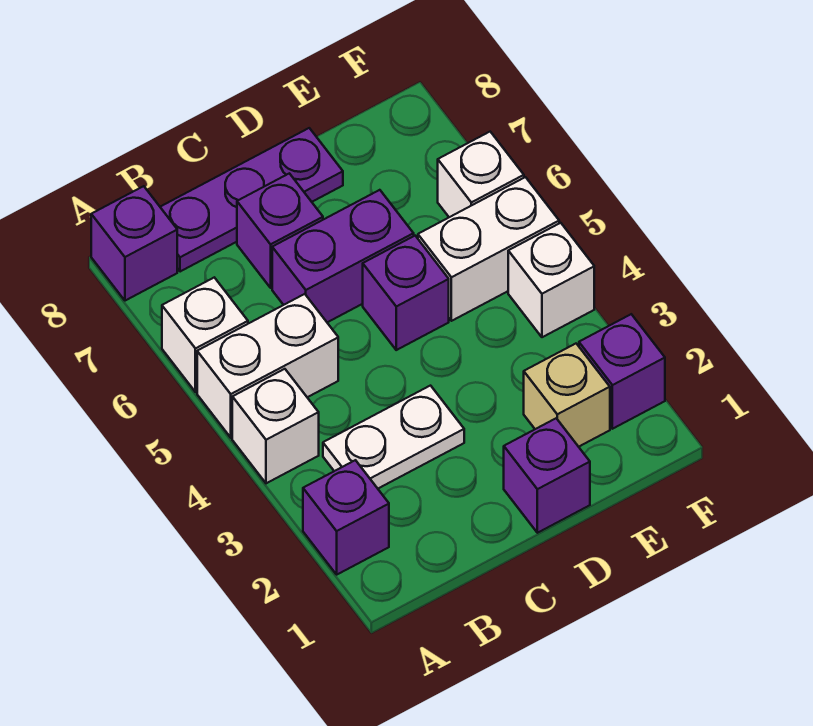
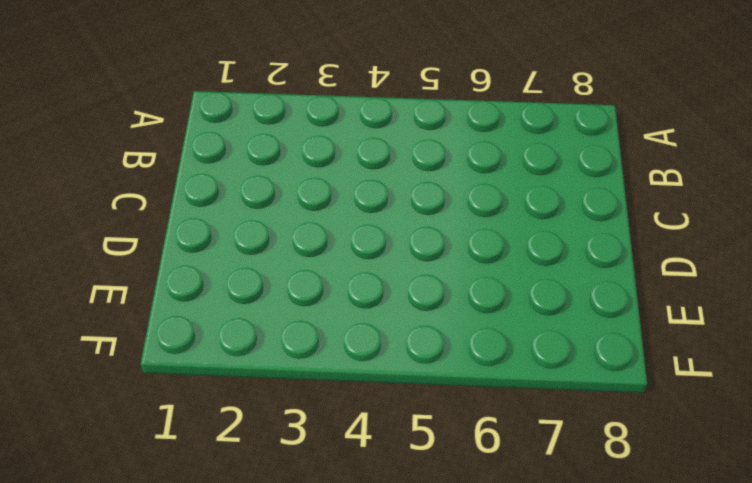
none -> purple 1x1 brick [303,460,389,574]
none -> white 1x1 brick [232,369,319,483]
none -> white 1x2 brick [197,294,338,438]

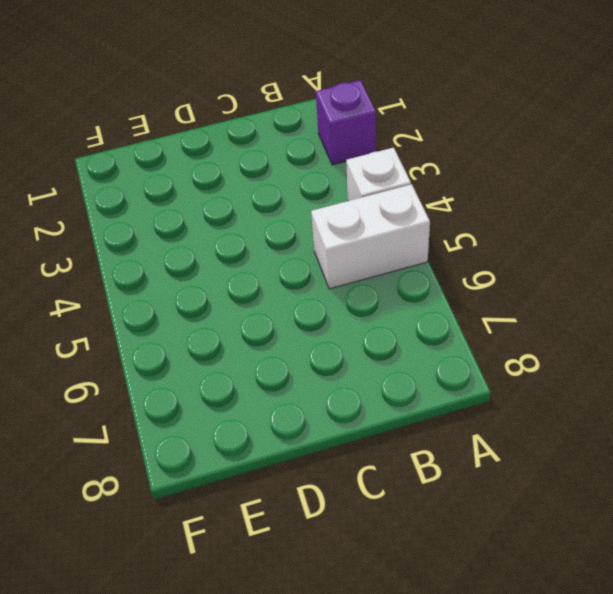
none -> white 1x1 brick [162,278,248,392]
none -> purple 1x1 brick [91,186,177,301]
none -> white 1x2 plate [323,386,464,488]

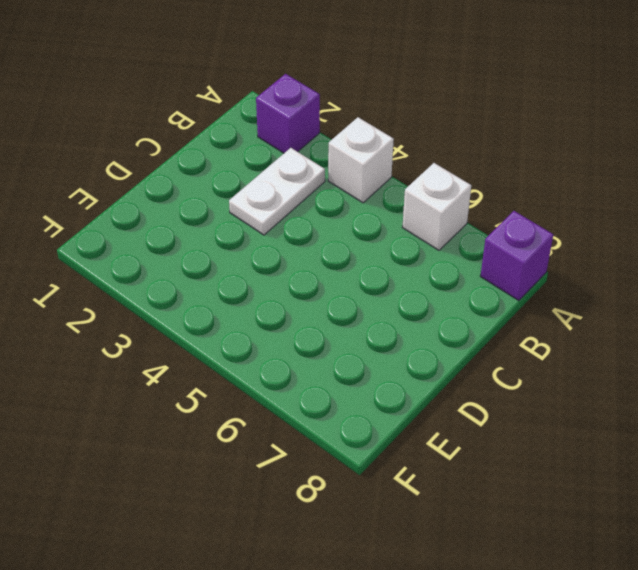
none -> white 1x2 brick [197,294,338,438]
none -> purple 1x3 plate [160,128,343,272]
none -> purple 1x2 brick [272,190,414,322]

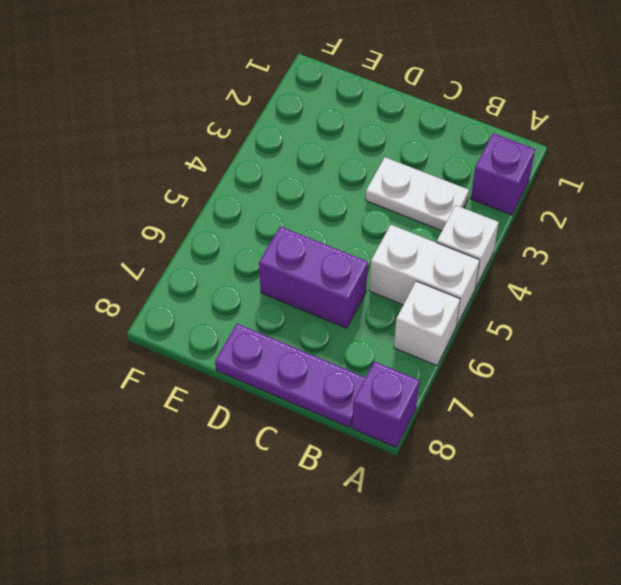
none -> purple 1x1 brick [237,173,323,288]
none -> purple 1x1 brick [504,418,590,533]
none -> purple 1x1 brick [363,236,449,350]

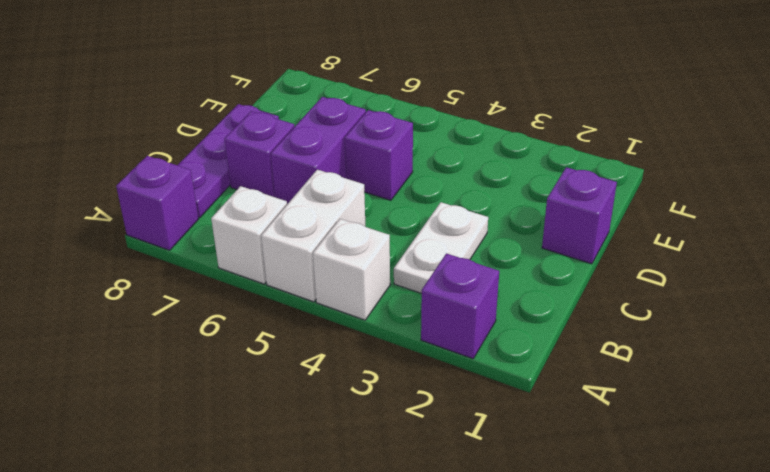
none -> tan 1x1 brick [524,344,610,447]
none -> white 1x2 brick [418,177,559,321]
none -> purple 1x1 brick [579,314,665,429]

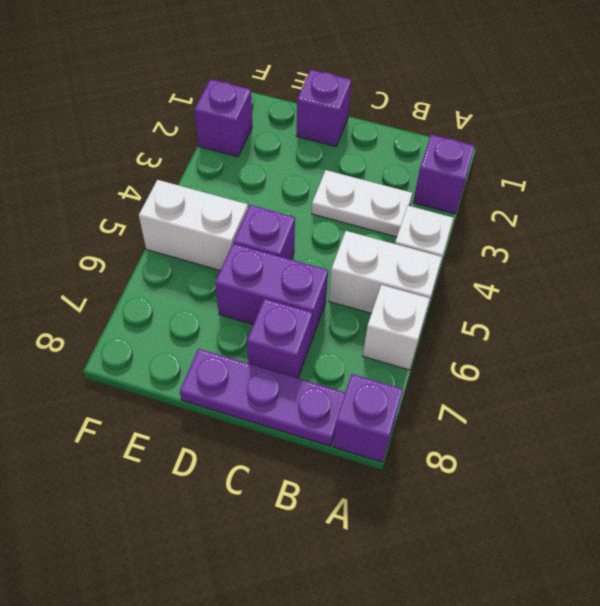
none -> tan 1x1 brick [524,344,610,447]
none -> white 1x1 brick [508,223,594,337]
none -> white 1x1 brick [438,132,524,217]

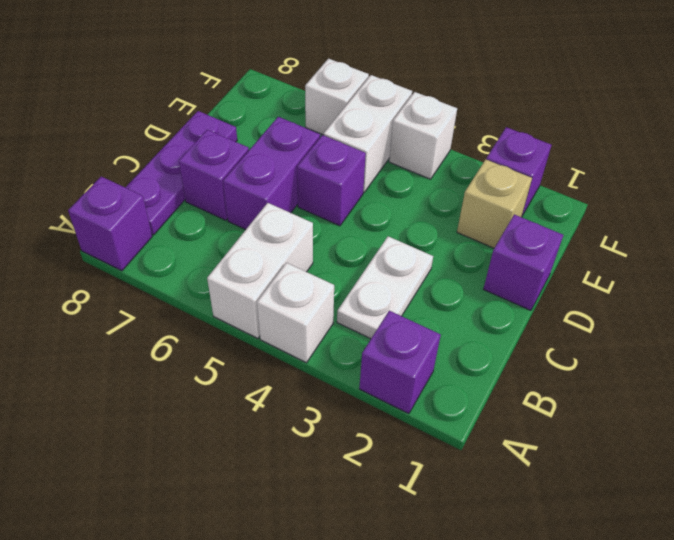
none -> white 1x1 brick [162,278,248,392]

